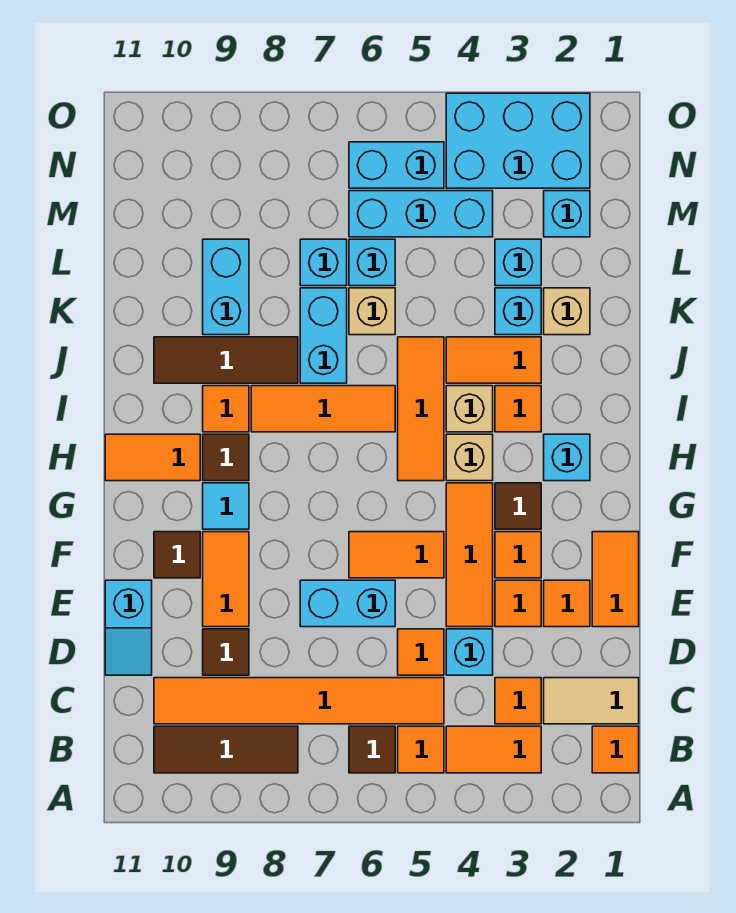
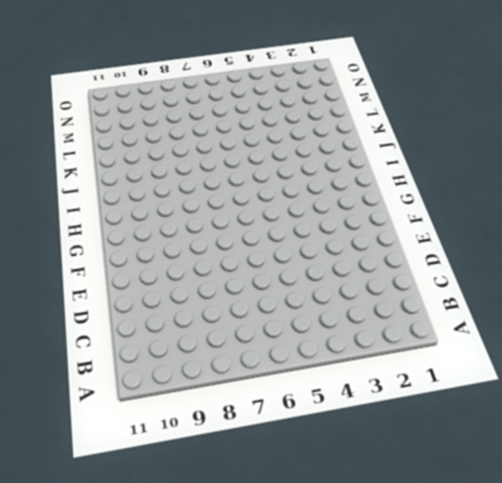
none -> orange 1x1 tile [592,726,639,773]
none -> orange 1x2 tile [446,726,541,773]
none -> orange 1x1 tile [398,726,444,773]
none -> brown 1x1 tile [349,726,395,773]

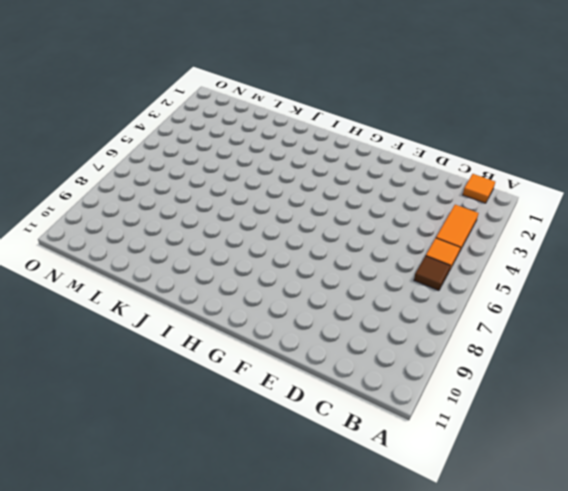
none -> brown 1x3 tile [154,726,298,773]
none -> tan 1x2 tile [544,678,639,724]
none -> orange 1x1 tile [495,678,541,724]
none -> orange 1x6 tile [154,678,444,724]

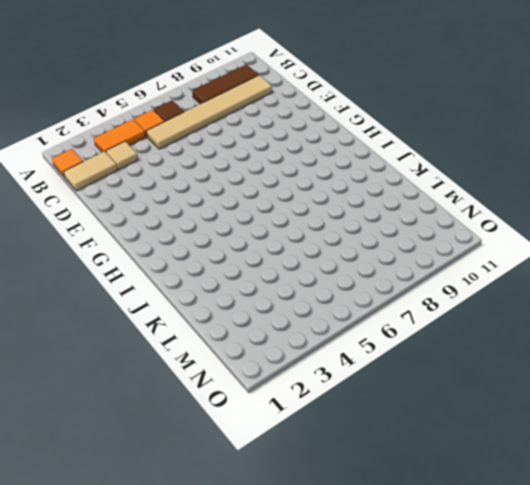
tan 1x1 tile [106,141,138,169] -> orange 1x1 tile [495,678,541,724]
tan 1x6 tile [146,75,272,149] -> orange 1x6 tile [154,678,444,724]
none -> cyan 1x1 brick [446,629,493,675]
none -> orange 1x1 tile [398,629,444,675]
none -> brown 1x1 tile [203,629,249,675]
none -> cyan 1x2 slope [105,580,152,675]

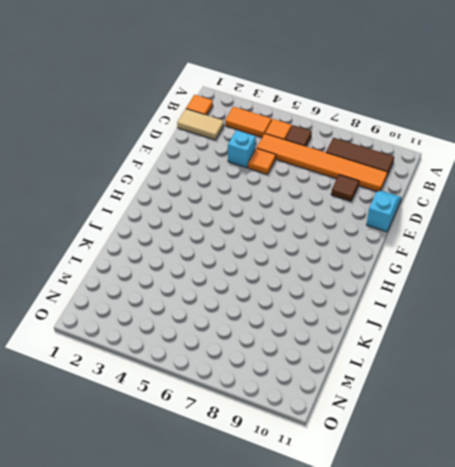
none -> orange 1x1 tile [495,678,541,724]
none -> orange 1x2 tile [592,532,639,627]
none -> orange 1x1 tile [544,580,590,627]
none -> orange 1x1 tile [495,580,541,627]

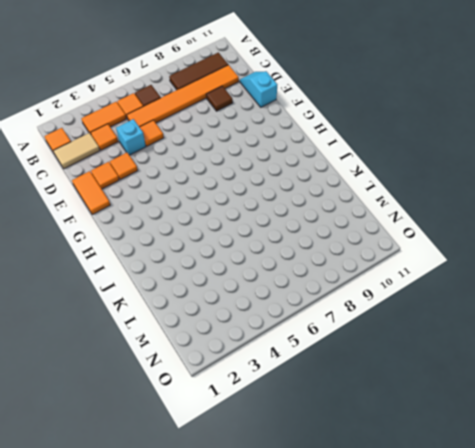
none -> orange 1x3 tile [446,483,493,627]
none -> cyan 1x2 brick [300,580,395,627]
none -> orange 1x2 tile [203,532,249,627]
none -> orange 1x1 tile [495,532,541,578]

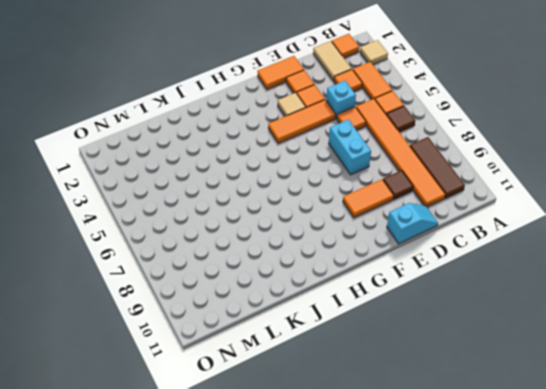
tan 1x1 tile [360,40,388,65] -> none
tan 1x1 tile [278,93,306,116] -> orange 1x1 tile [495,532,541,578]
none -> orange 1x2 tile [349,532,444,578]
none -> brown 1x1 tile [154,532,200,578]
none -> brown 1x1 tile [495,483,541,529]
none -> cyan 1x1 tile [203,483,249,529]

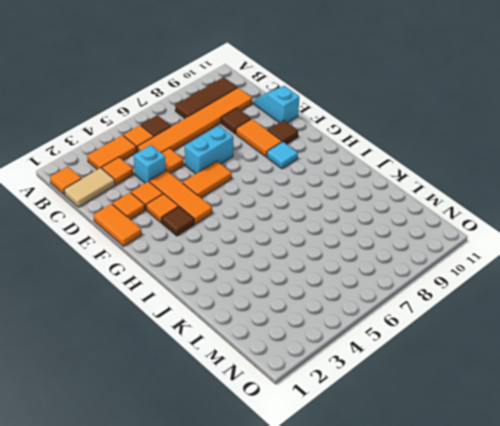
none -> cyan 1x1 brick [544,434,590,481]
none -> tan 1x1 brick [446,434,493,481]
none -> orange 1x3 tile [398,337,444,481]
none -> brown 1x1 tile [203,434,249,481]

